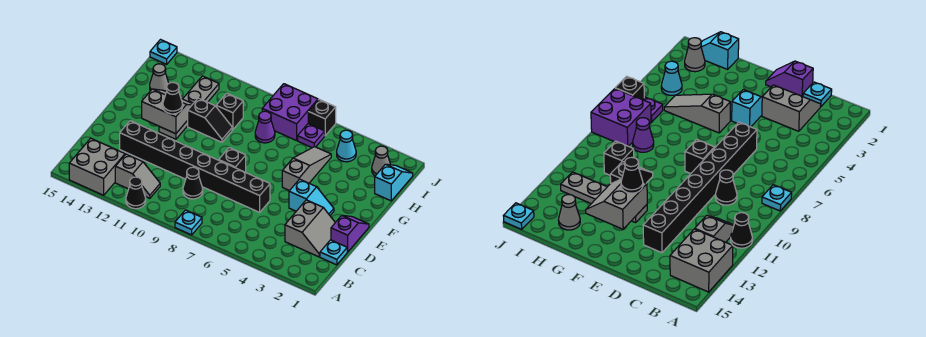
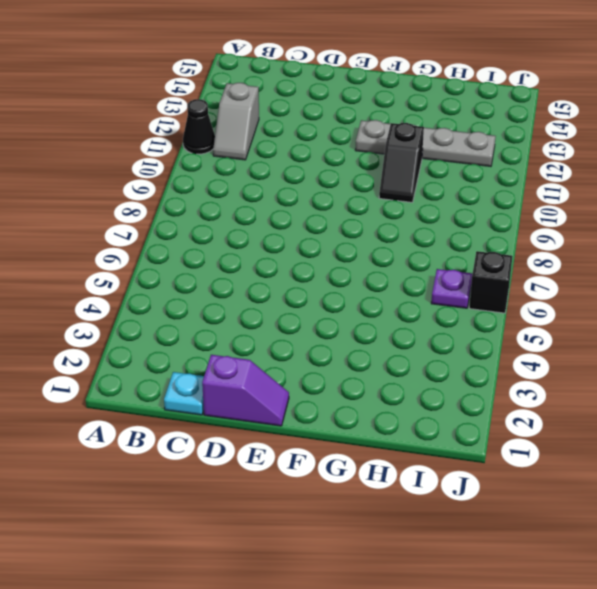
none -> cyan 1x1 plate [175,210,202,235]
none -> grey 2x2 brick [69,138,125,195]
none -> grey 2x2 slope [285,200,335,257]

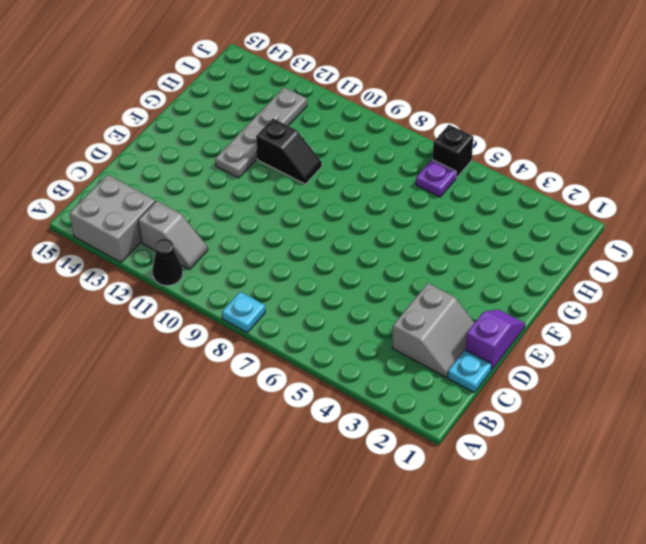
none -> black 1x1 cone [183,167,203,199]
none -> black 1x8 brick [120,121,270,212]
none -> cyan 1x2 slope [289,179,334,215]

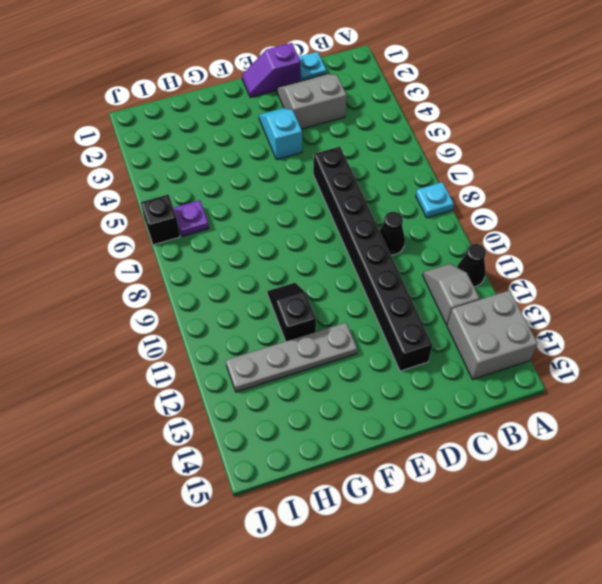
none -> black 1x1 brick [219,147,246,172]
none -> grey 1x3 slope [282,147,331,191]
none -> cyan 1x2 slope [375,164,413,201]

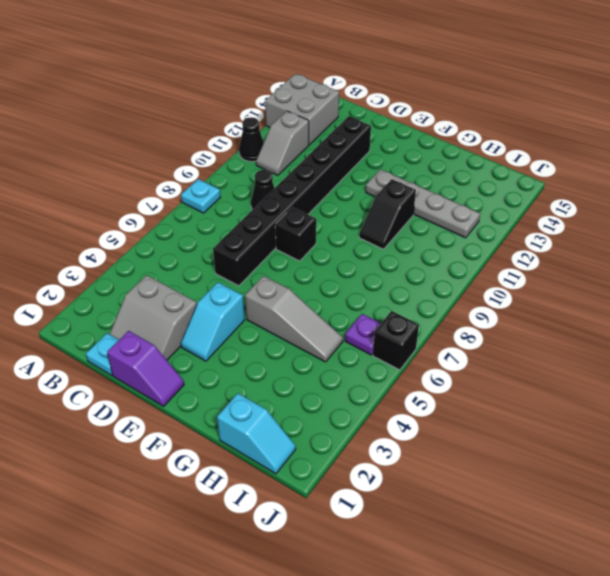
none -> purple 1x1 cone [255,111,275,143]
none -> black 1x1 brick [216,93,243,130]
none -> grey 1x1 cone [150,64,169,92]

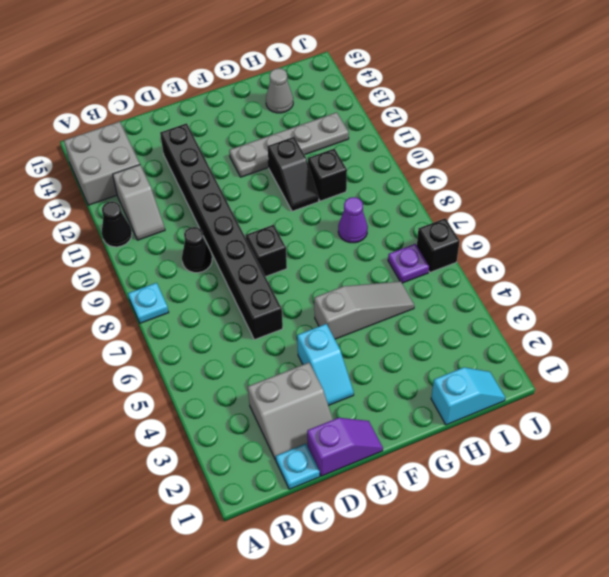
none -> grey 1x1 cone [372,146,390,176]
none -> cyan 1x1 cone [337,130,356,162]
none -> purple 2x2 brick [262,84,318,141]

